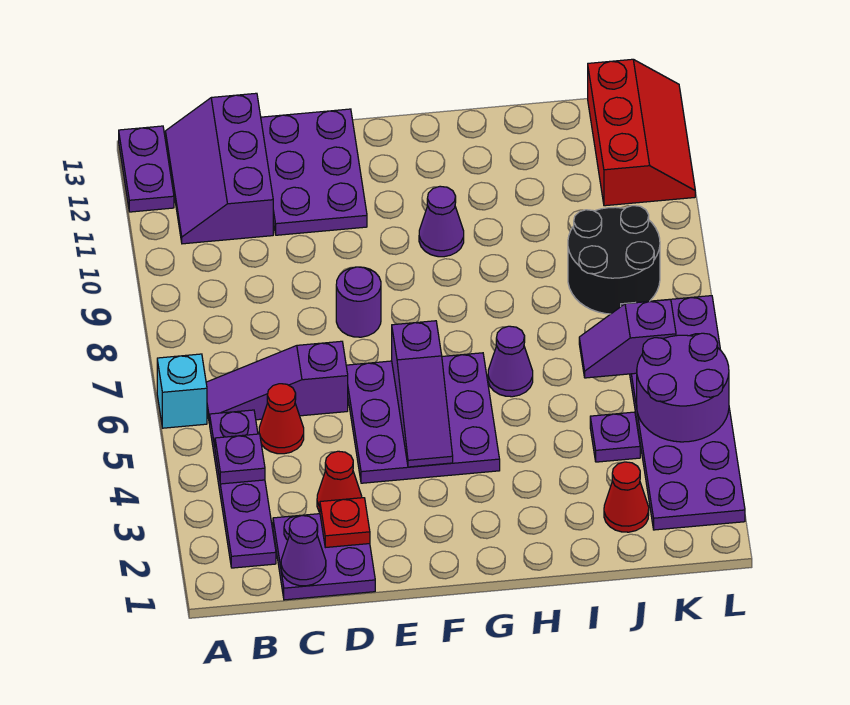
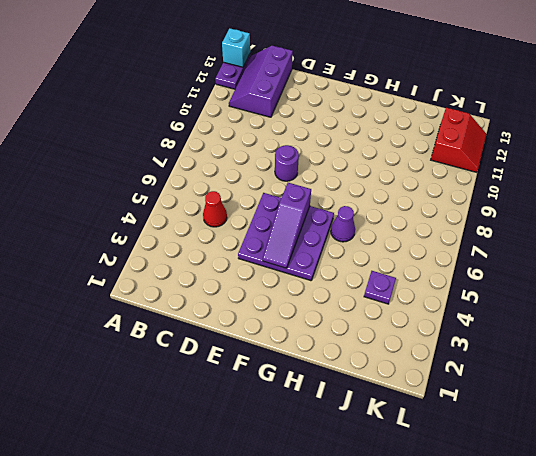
cyan 1x1 brick [222,28,250,67] -> cyan 1x1 brick moved to [157,354,207,428]
red 2x2 slope [431,108,486,172] -> red 2x3 slope [588,59,695,206]
none -> purple 1x4 plate [209,410,276,568]
none -> purple 1x3 slope [206,341,348,424]
none -> purple 2x2 plate [273,514,375,600]

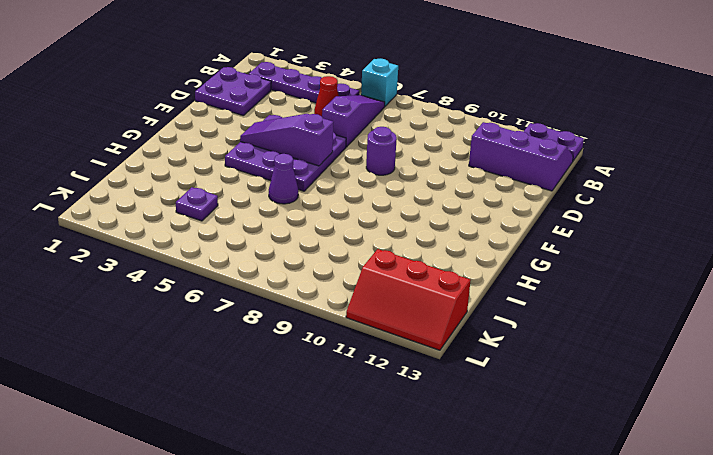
none -> red 1x1 cone [317,451,362,512]
none -> purple 2x3 plate [261,109,367,235]
none -> purple 1x1 cone [419,186,464,257]

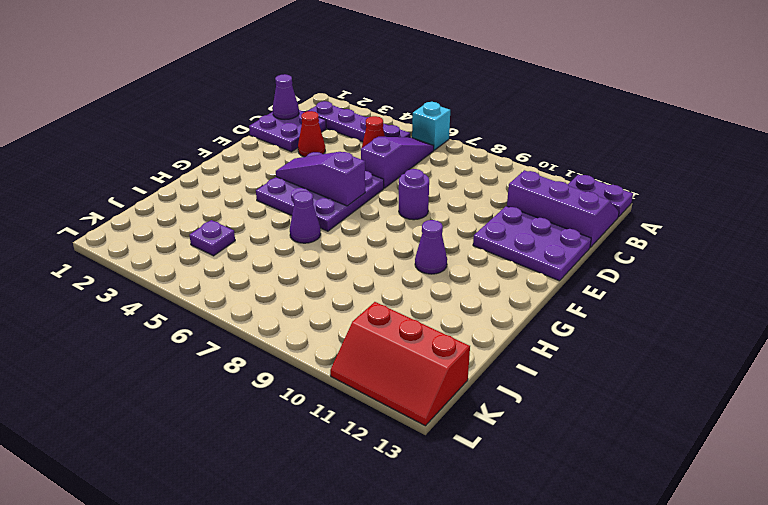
none -> red 1x1 cone [604,462,649,532]
none -> black 2x2 round brick [568,206,660,314]
none -> purple 2x6 plate [621,296,745,530]

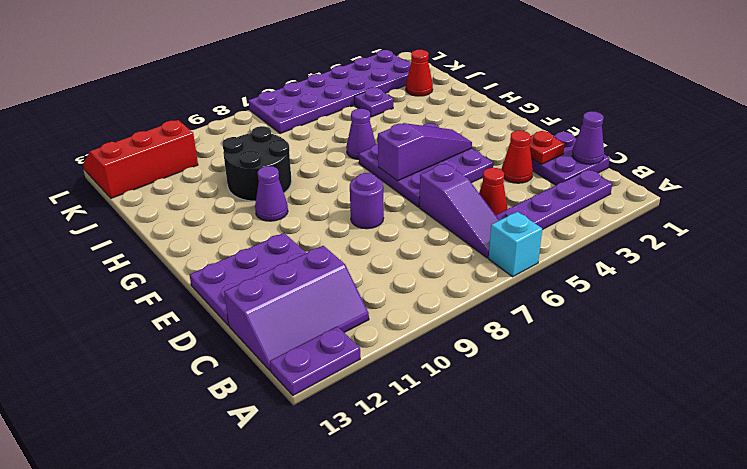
black 2x2 round brick [223,126,292,201] -> black 2x2 round brick moved to [568,206,660,314]
none -> purple 1x1 plate [215,434,265,484]
none -> purple 1x2 slope [579,300,676,378]
none -> purple 2x2 round brick [637,333,729,442]

